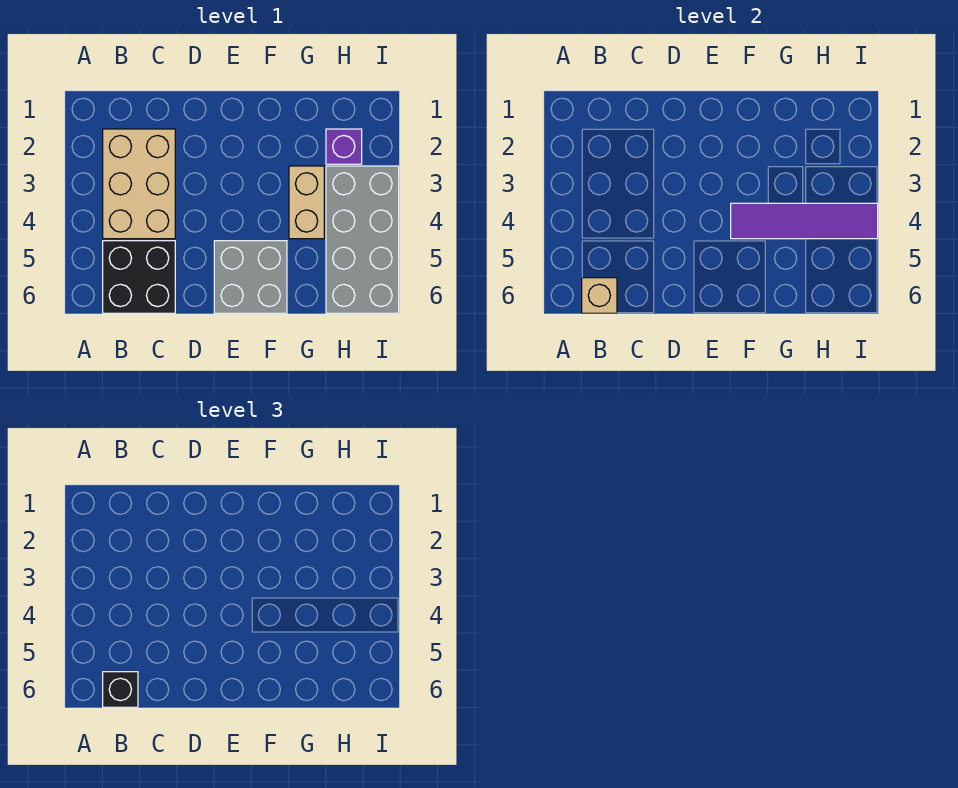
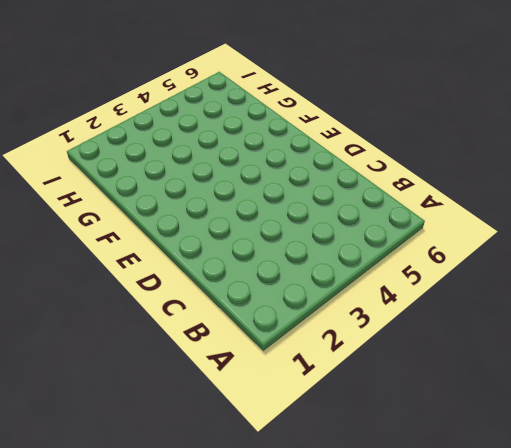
none -> tan 2x3 brick [103,129,175,239]
none -> black 2x2 brick [103,241,175,313]

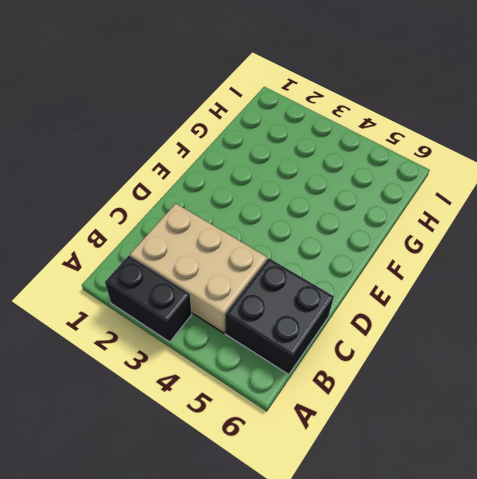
black 1x2 brick [105,256,192,342] -> none
none -> grey 2x2 brick [214,241,287,313]
none -> tan 1x2 brick [289,166,324,239]

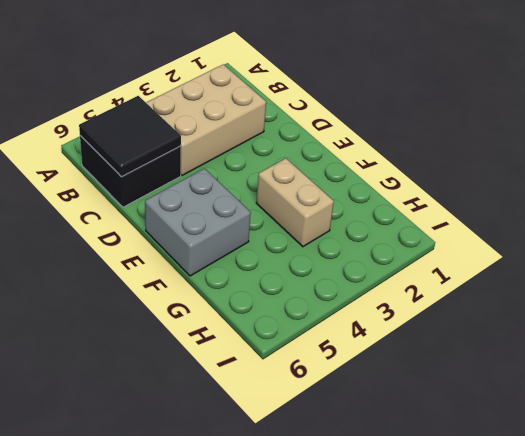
black 2x2 tile [79,96,181,177] -> tan 1x1 brick [582,278,617,313]
tan 1x2 brick [257,158,334,247] -> tan 1x2 brick turned to [289,166,324,239]
none -> purple 1x1 brick [326,129,362,164]
none -> grey 2x4 brick [326,166,399,313]

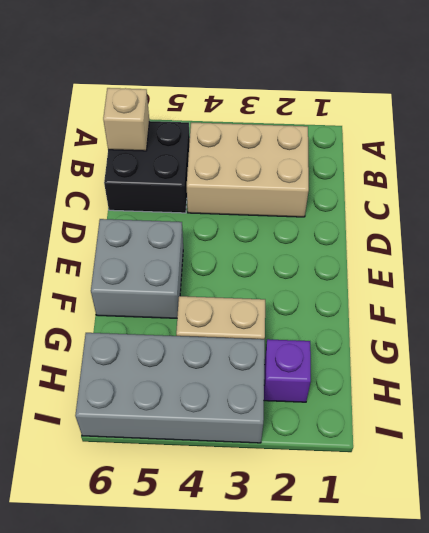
none -> purple 1x4 tile [731,203,878,239]
none -> black 1x1 brick [103,672,138,707]

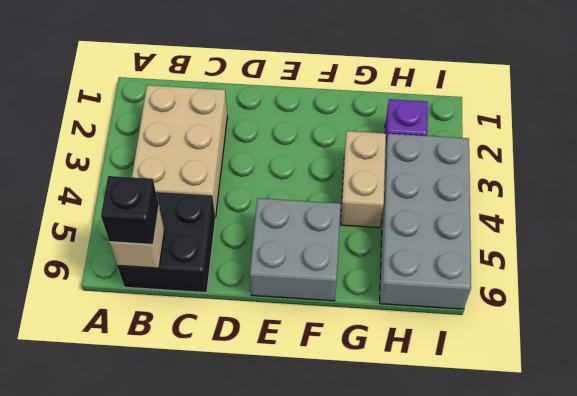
none -> purple 1x4 tile [731,203,878,239]

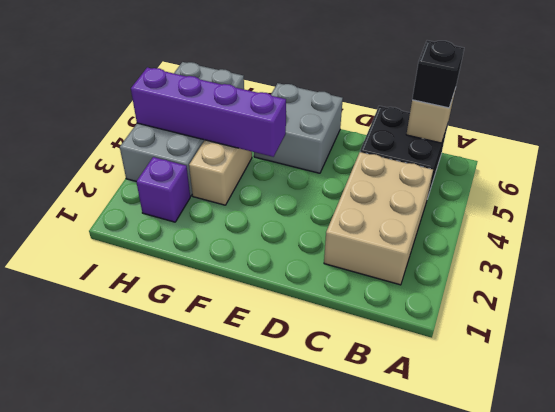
purple 1x4 brick [131,67,286,157] -> purple 1x4 tile [731,203,878,239]

